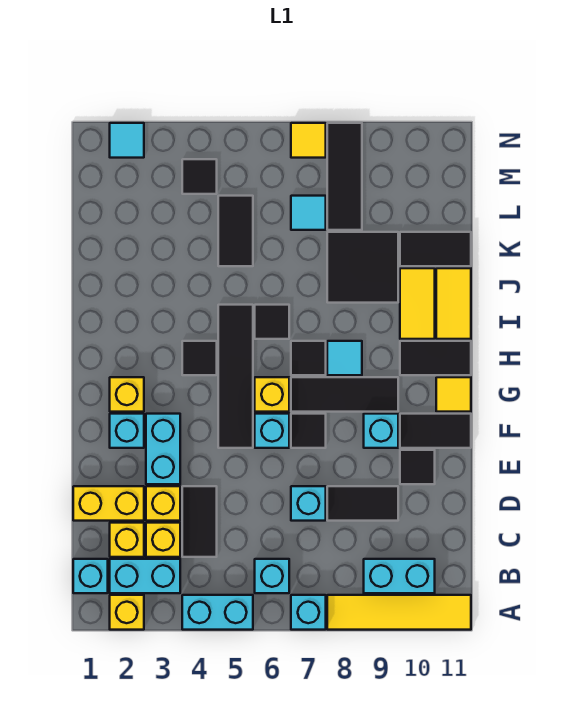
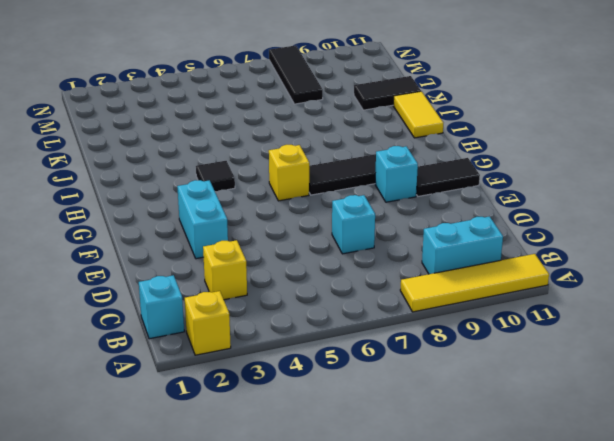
none -> cyan 1x2 brick [182,595,253,630]
none -> cyan 1x1 brick [291,595,326,630]
none -> cyan 1x2 brick [110,559,180,593]
none -> cyan 1x1 brick [255,559,289,593]

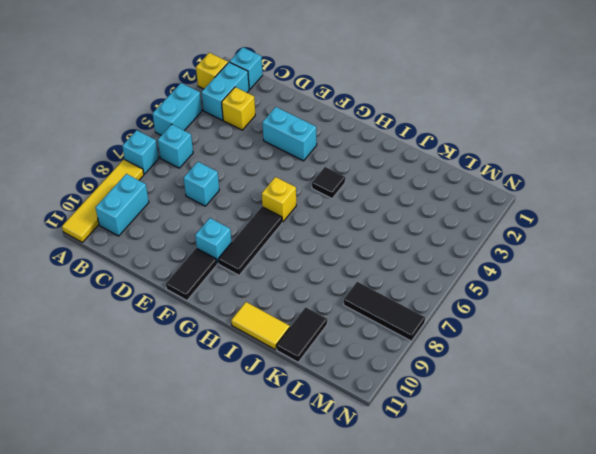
none -> yellow 1x1 brick [110,523,144,557]
none -> black 1x2 tile [182,486,217,557]
none -> yellow 1x2 brick [73,486,144,521]
none -> yellow 1x1 brick [146,486,180,521]

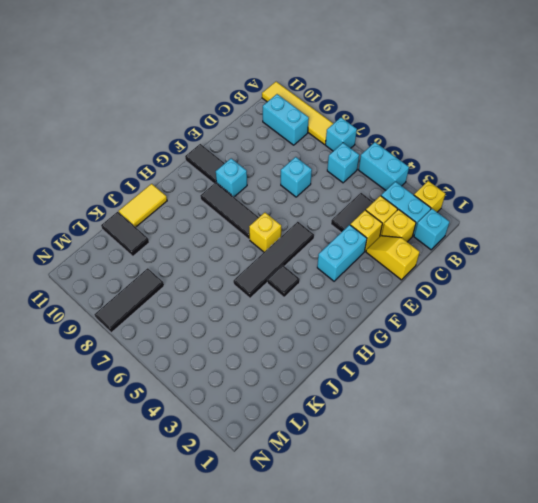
yellow 1x2 slope [366,236,420,280] -> yellow 1x2 brick [73,486,144,521]
none -> black 1x2 tile [327,486,398,521]
none -> black 1x1 tile [400,450,435,484]
none -> cyan 1x1 brick [110,414,144,448]
none -> cyan 1x1 brick [255,414,289,448]

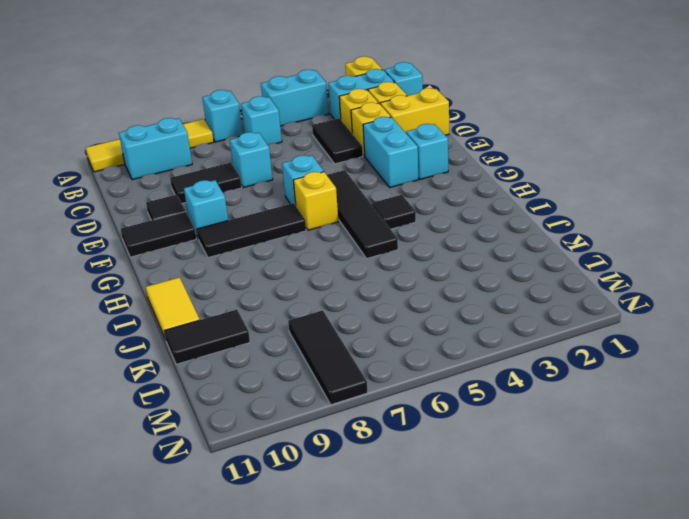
none -> black 1x1 tile [291,414,326,448]
none -> yellow 1x1 brick [110,377,144,412]
none -> yellow 1x1 tile [436,377,471,412]
none -> black 1x1 tile [291,341,326,375]

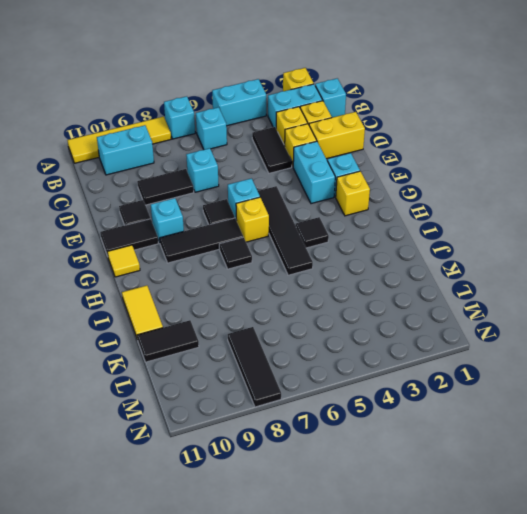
none -> cyan 1x1 tile [327,341,362,375]
none -> black 1x2 tile [400,341,471,375]
none -> black 1x1 tile [255,305,289,339]
none -> yellow 1x2 tile [400,268,435,339]

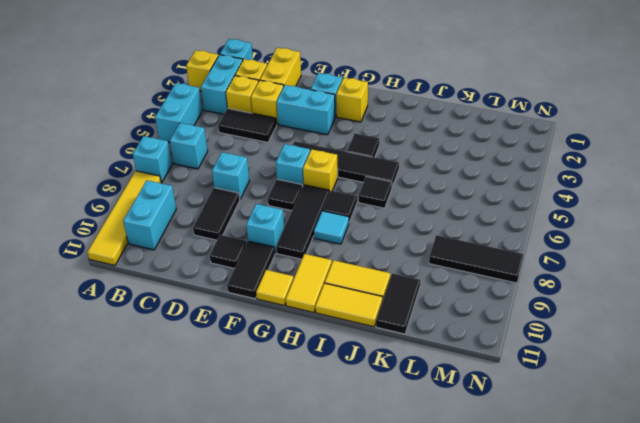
yellow 1x2 tile [286,254,332,313] -> black 1x2 tile [400,341,471,375]
none -> black 2x2 tile [327,232,398,303]
none -> black 1x2 tile [218,196,253,266]
none -> cyan 1x1 tile [291,196,326,230]
none -> black 1x1 tile [182,159,217,194]

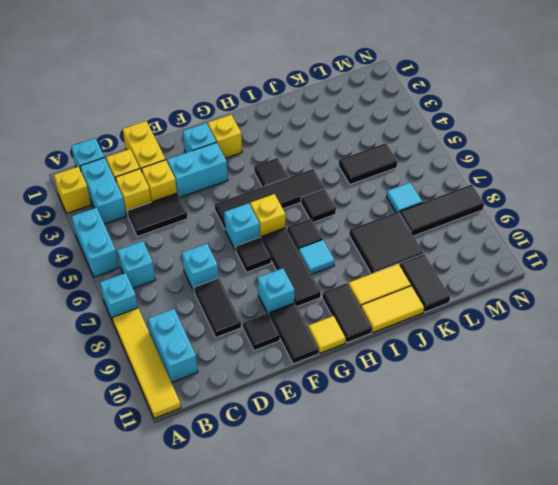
none -> black 1x1 tile [182,159,217,194]
none -> cyan 1x1 tile [110,123,144,158]
none -> yellow 1x1 tile [291,123,326,158]

